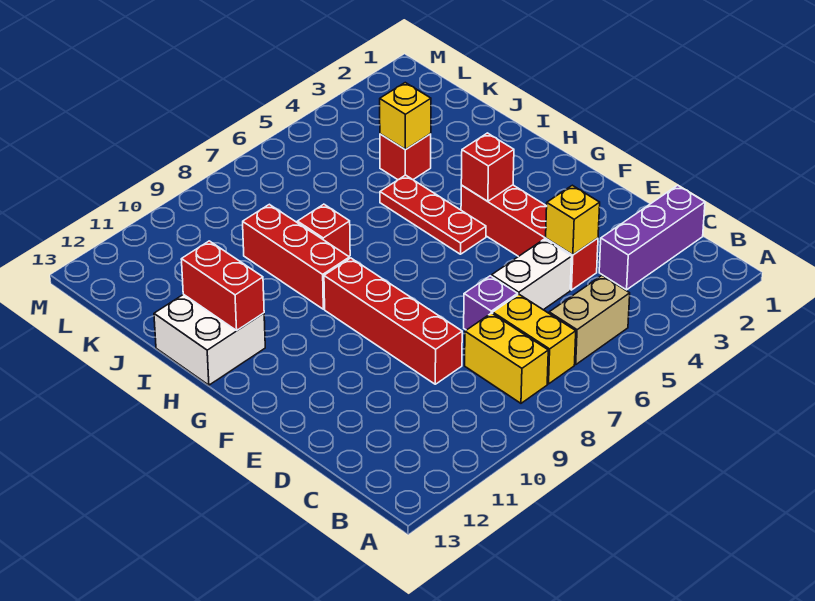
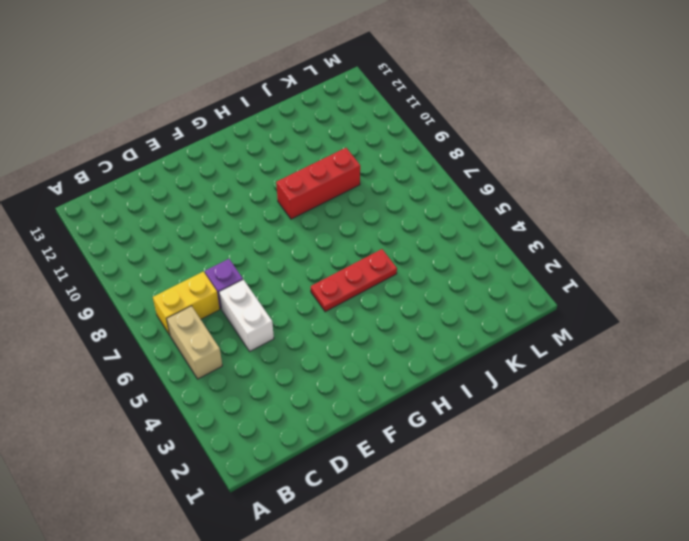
none -> yellow 1x2 brick [465,313,548,403]
none -> purple 1x3 brick [599,185,705,290]
none -> red 1x4 brick [461,185,598,290]

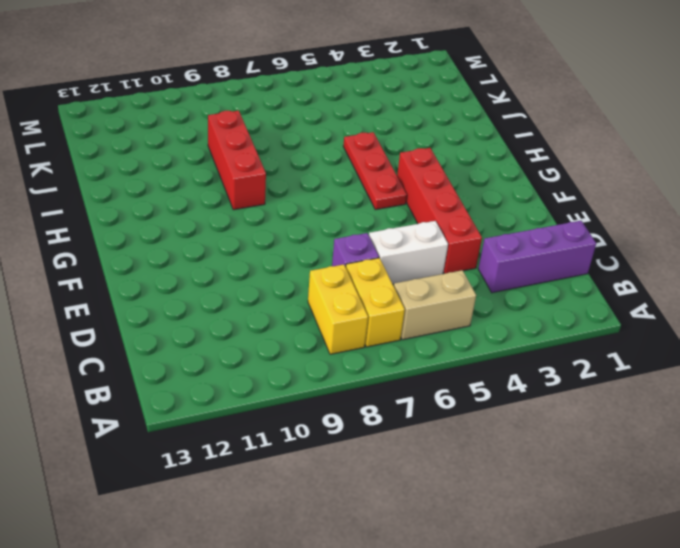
none -> red 1x4 brick [324,258,462,384]
none -> white 2x2 brick [154,294,265,385]
none -> red 1x1 brick [297,204,350,256]

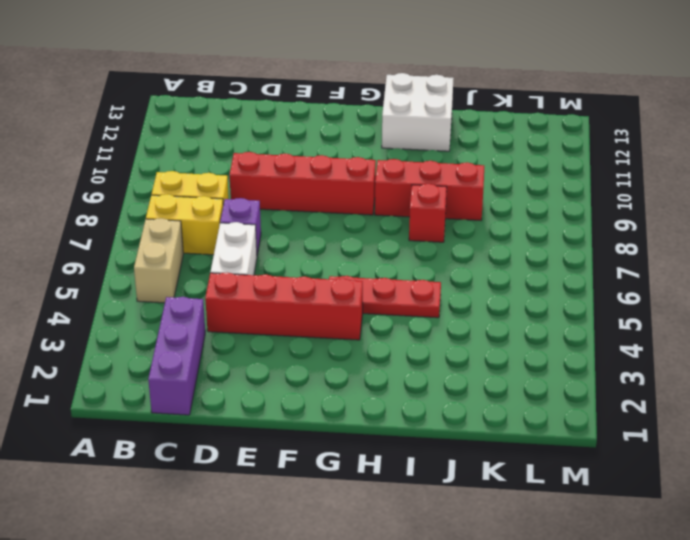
none -> red 1x1 brick [380,134,431,180]
none -> yellow 1x1 brick [546,185,600,255]
none -> red 1x1 brick [461,133,514,201]

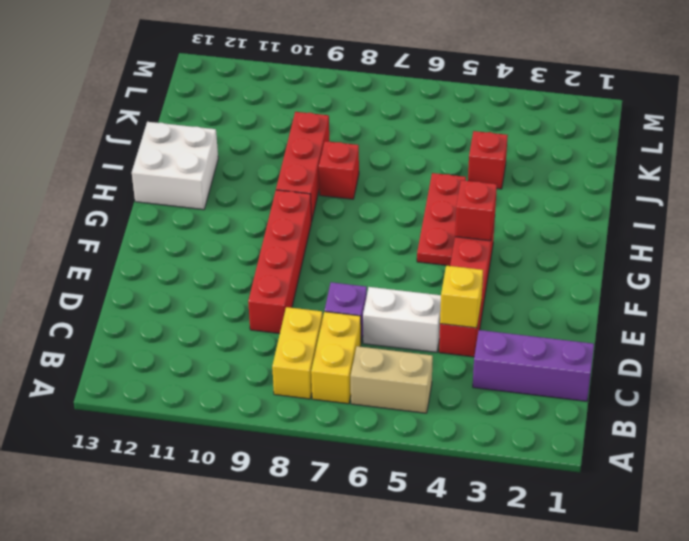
none -> red 1x2 brick [181,241,264,330]
none -> yellow 1x1 brick [380,83,431,150]

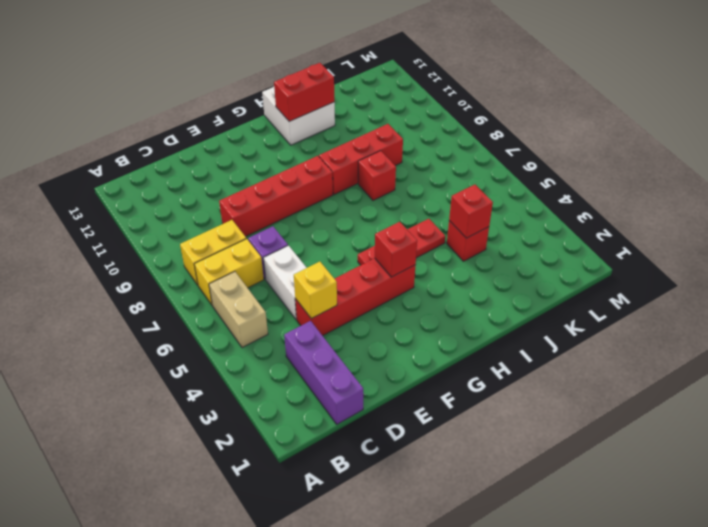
red 1x1 brick [449,185,493,238] -> yellow 1x1 brick [380,83,431,150]

